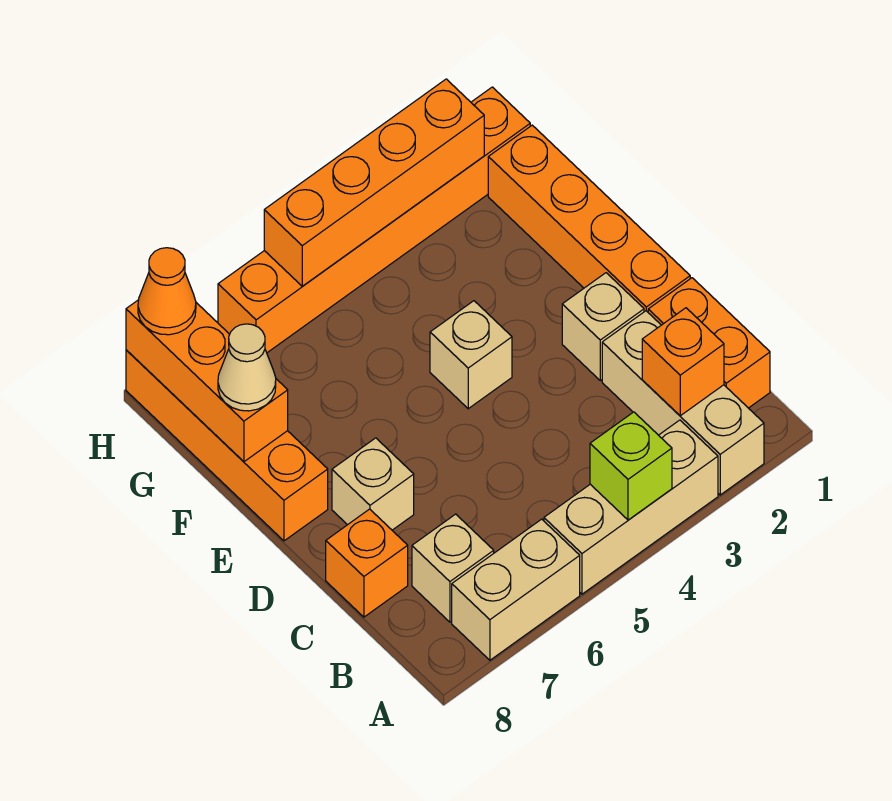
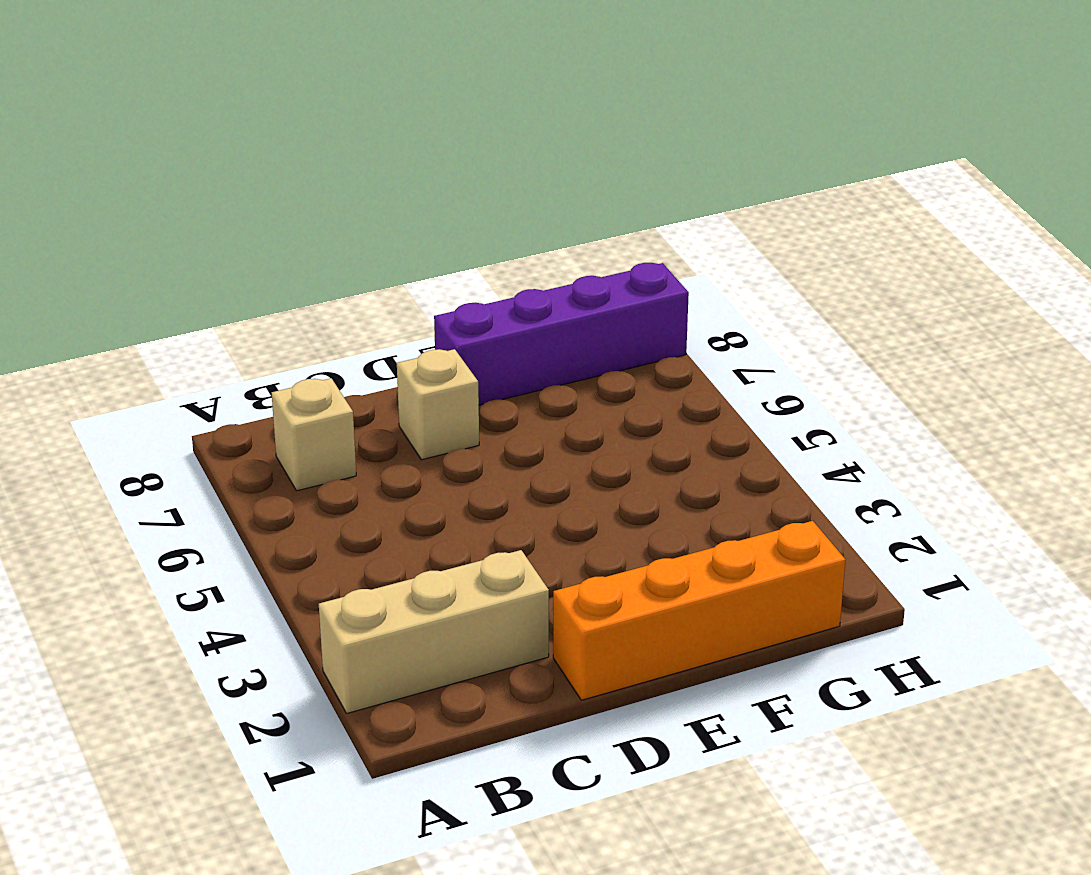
purple 1x4 brick [434,263,689,405] -> orange 1x4 brick [126,350,328,541]
none -> tan 1x3 brick [544,420,718,594]
none -> tan 1x2 brick [452,519,580,660]
none -> orange 1x2 brick [648,278,770,408]

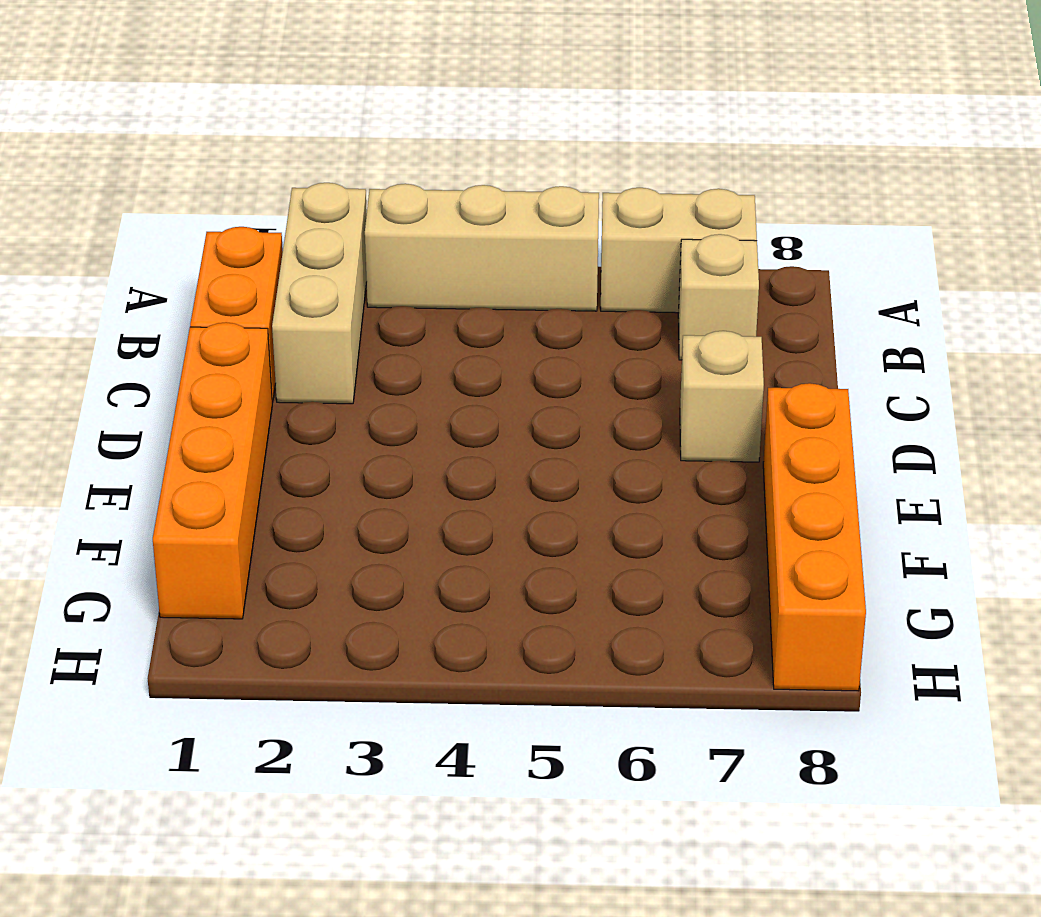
none -> orange 1x1 brick [326,509,408,617]
none -> tan 1x1 brick [562,273,644,381]
none -> tan 1x1 brick [430,301,512,409]

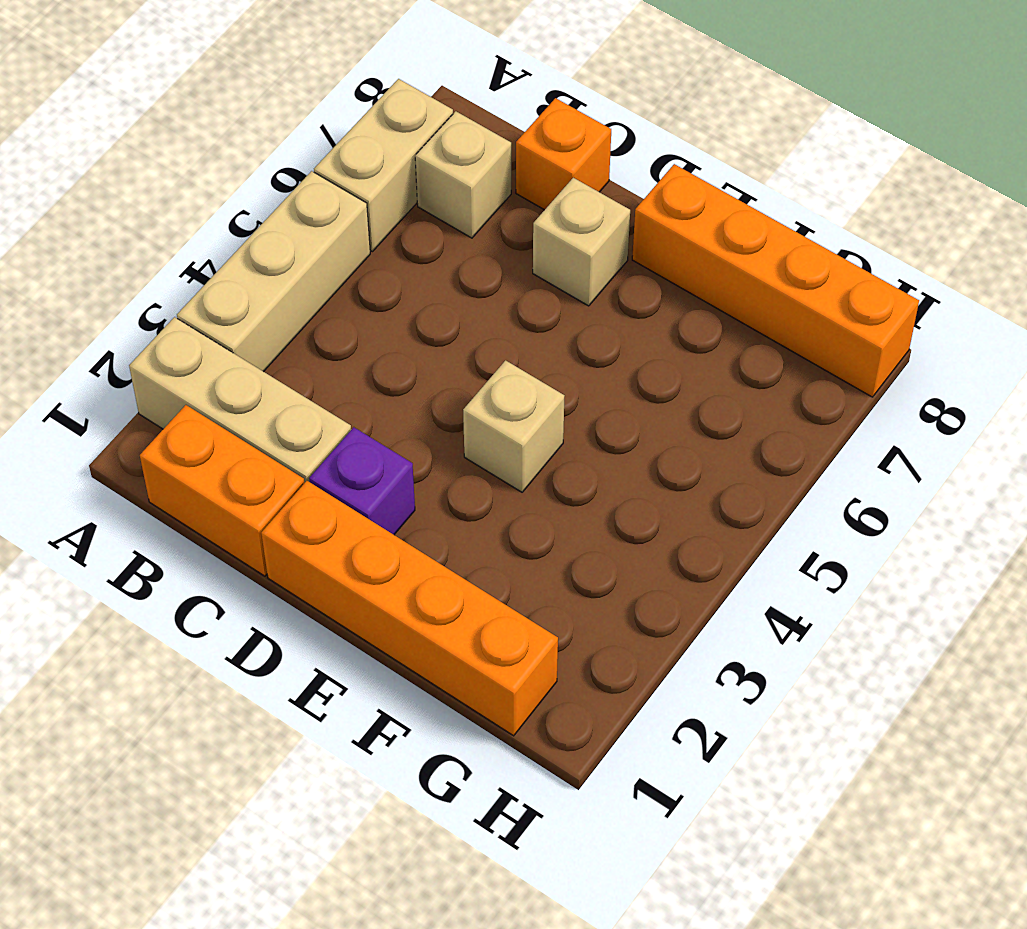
purple 1x1 brick [309,427,415,535] -> tan 1x1 brick [562,273,644,381]
none -> orange 1x6 brick [218,87,530,353]
none -> lime 1x1 brick [590,412,672,520]
none -> orange 1x1 brick [642,308,724,416]

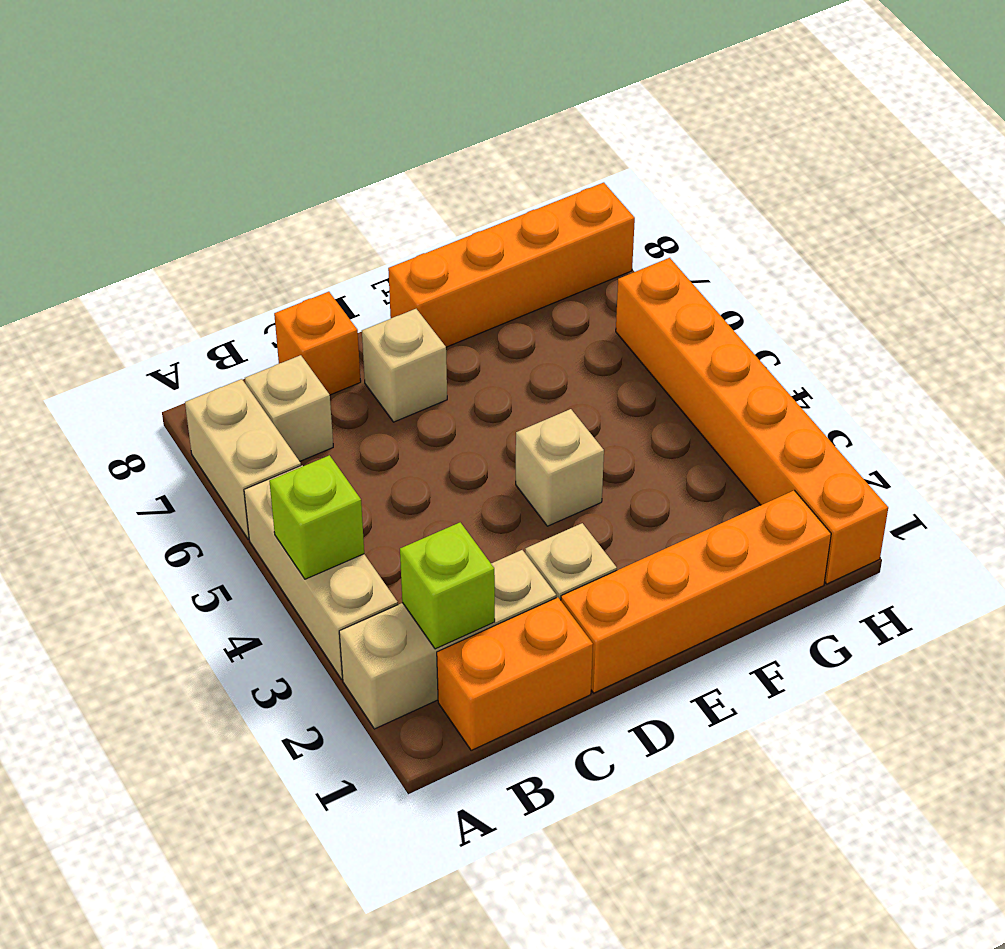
lime 1x1 brick [400,522,495,649] -> orange 1x1 brick [642,308,724,416]
none -> orange 1x3 brick [126,300,288,462]
none -> orange 1x4 brick [264,79,484,286]
none -> tan 1x1 cone [218,324,276,411]

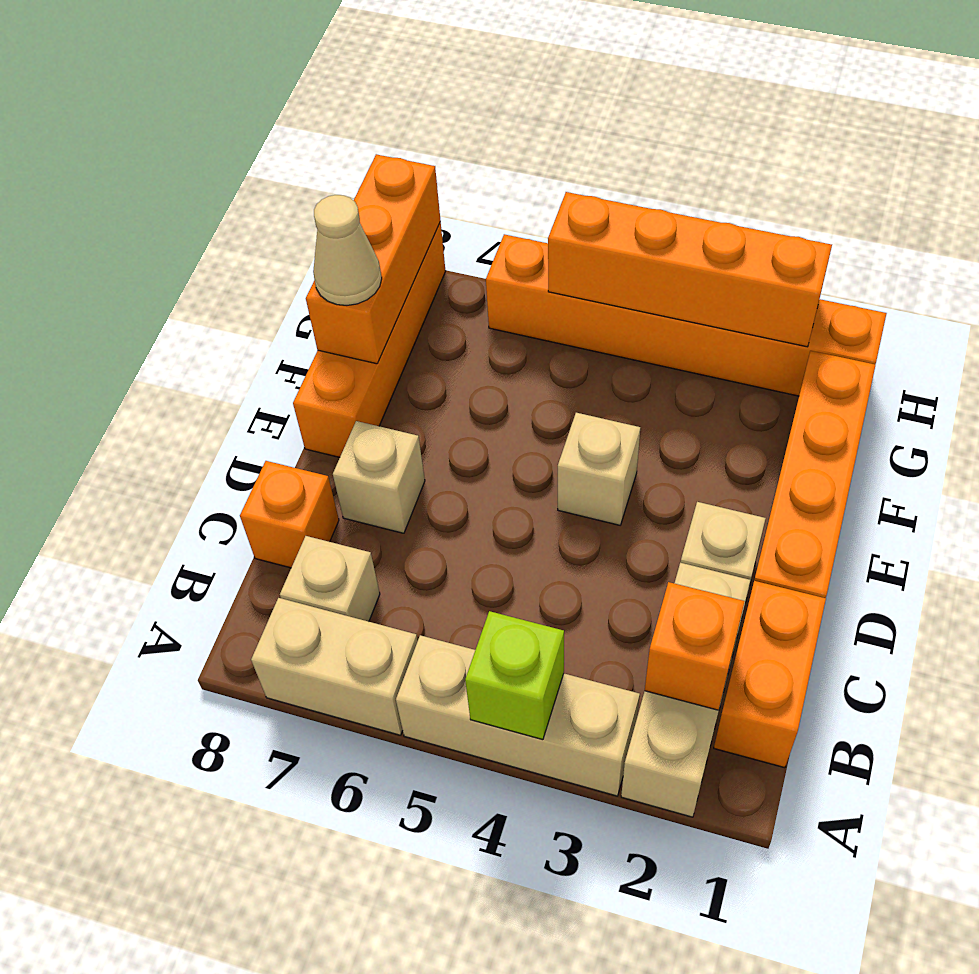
none -> orange 1x1 cone [138,248,196,335]

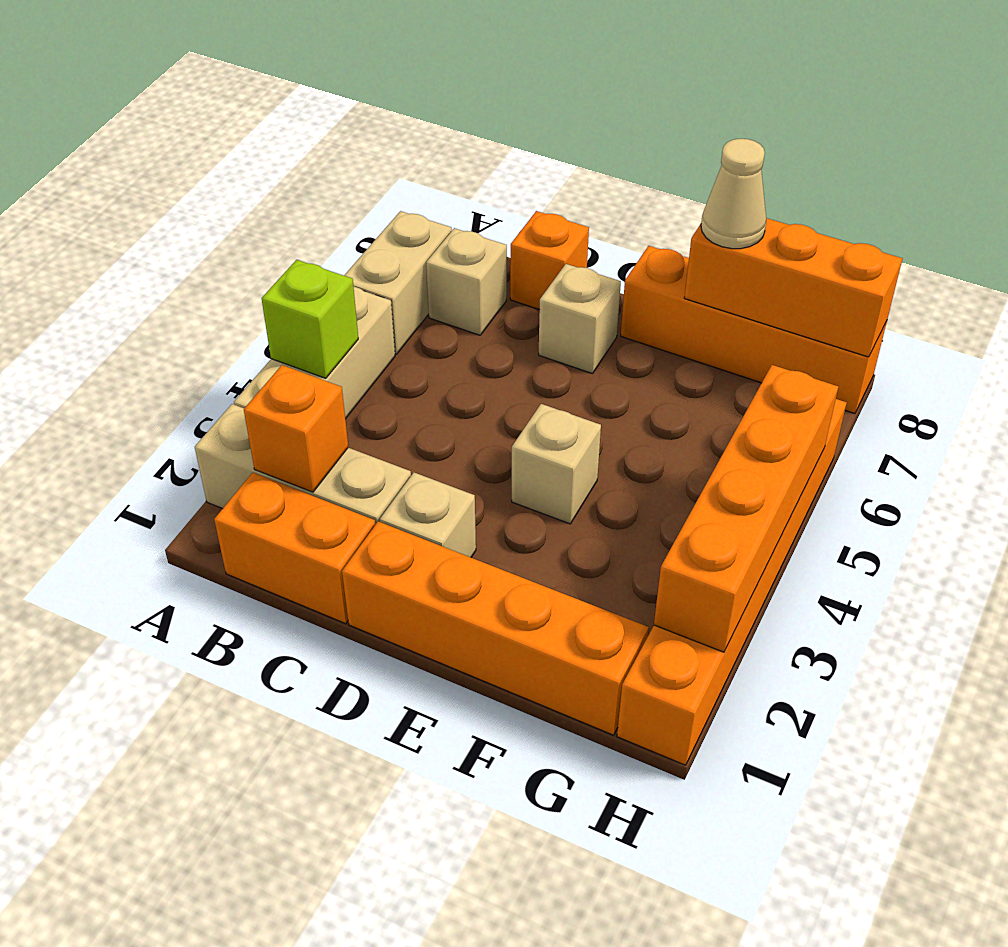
none -> orange 1x1 cone [138,248,196,335]

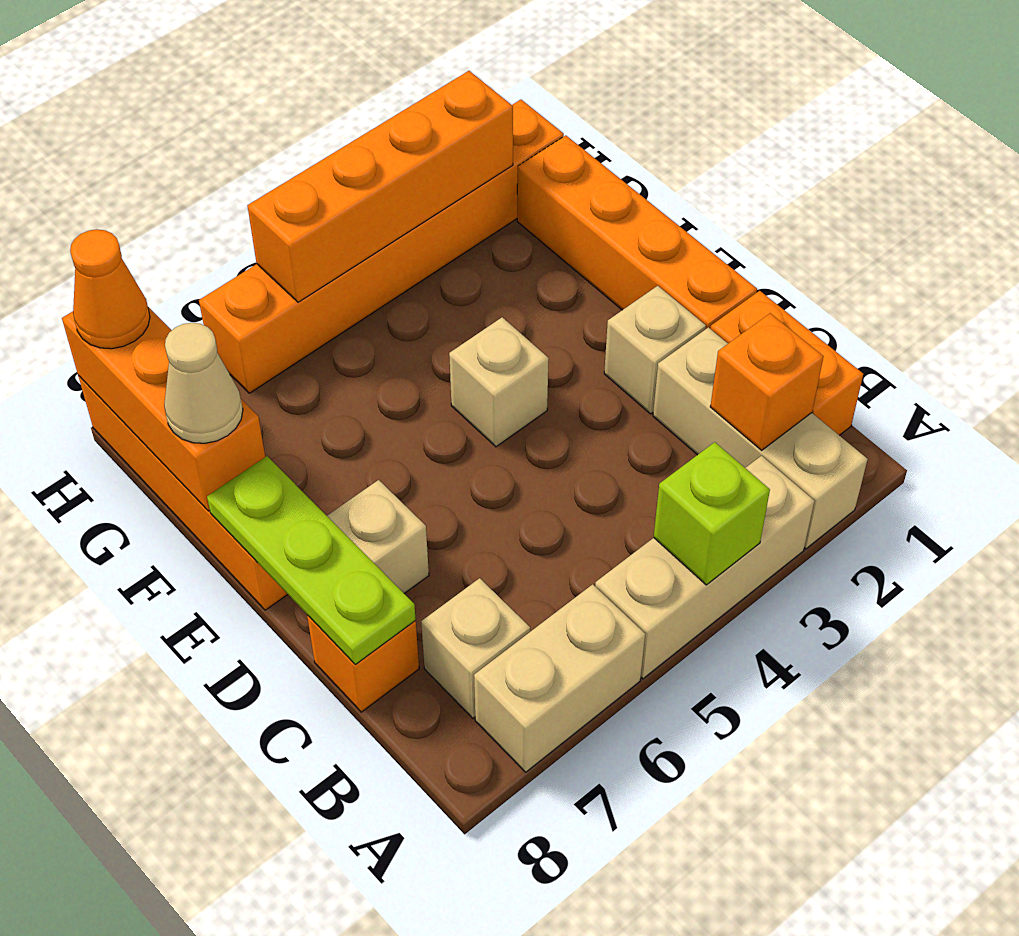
lime 1x3 plate [207,456,416,664] -> none

